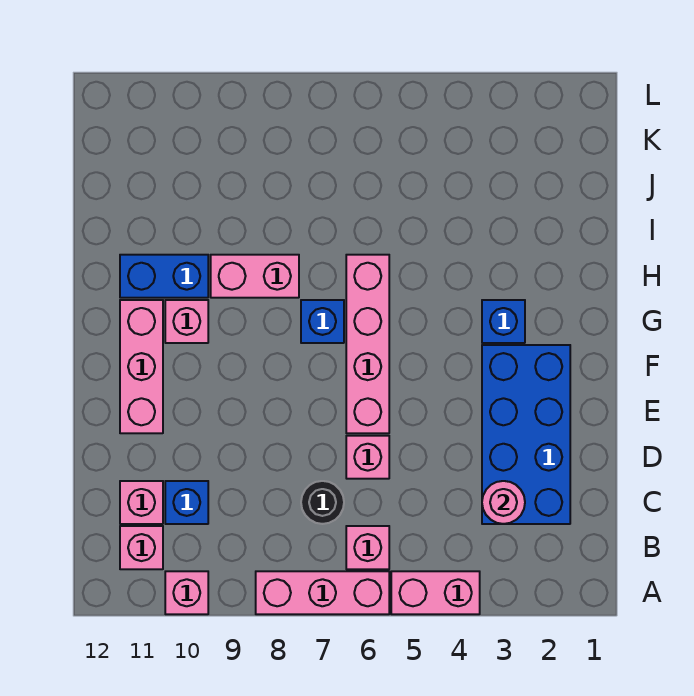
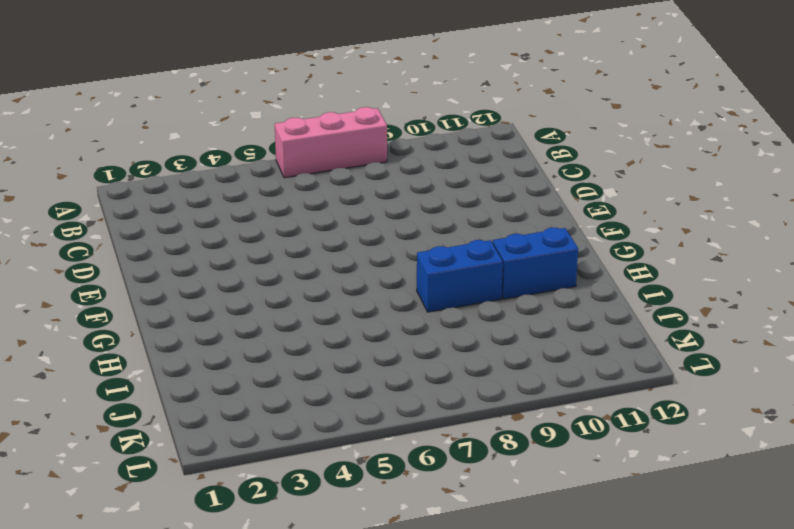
blue 1x2 brick [417,240,503,312] -> pink 1x2 brick [211,255,299,298]
none -> pink 1x2 brick [391,571,480,614]
none -> pink 1x1 brick [165,571,208,614]
none -> pink 1x1 brick [346,526,389,569]

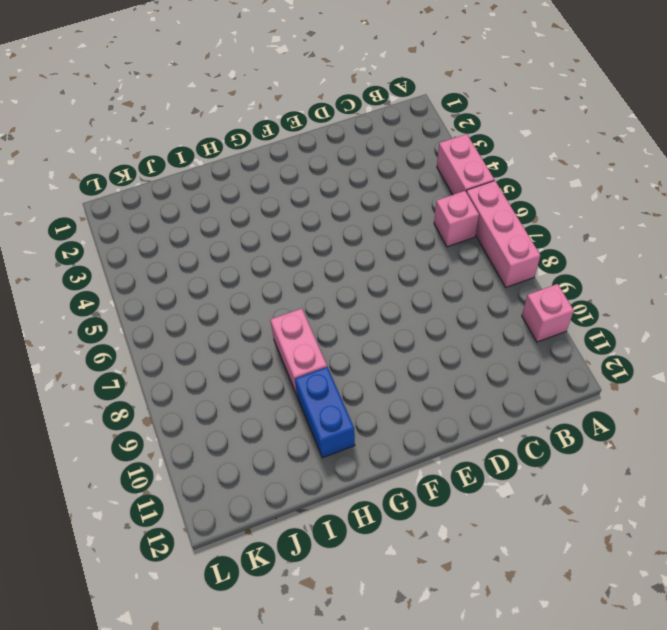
none -> pink 1x1 brick [120,526,163,569]
none -> blue 2x4 brick [482,345,570,524]
none -> black 1x1 round brick [301,481,344,524]

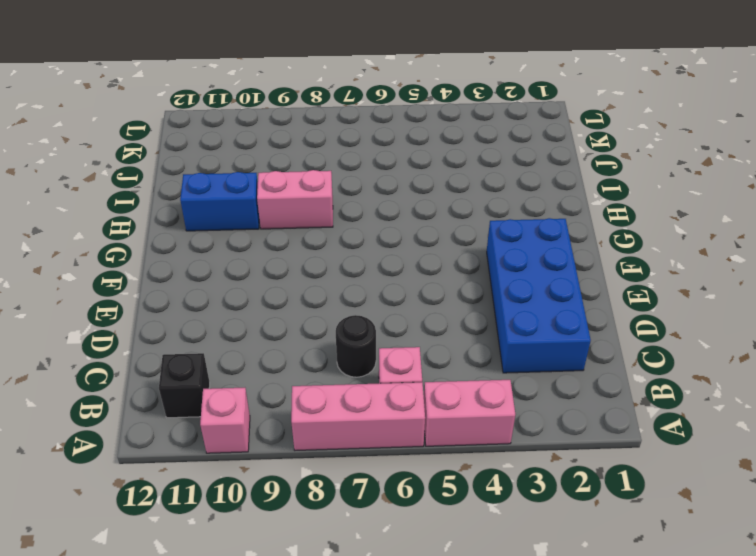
black 1x1 brick [159,353,210,418] -> pink 1x1 brick [120,526,163,569]
none -> blue 1x1 brick [165,481,208,524]
none -> pink 1x1 brick [120,481,163,524]
none -> pink 1x1 brick [346,436,389,479]

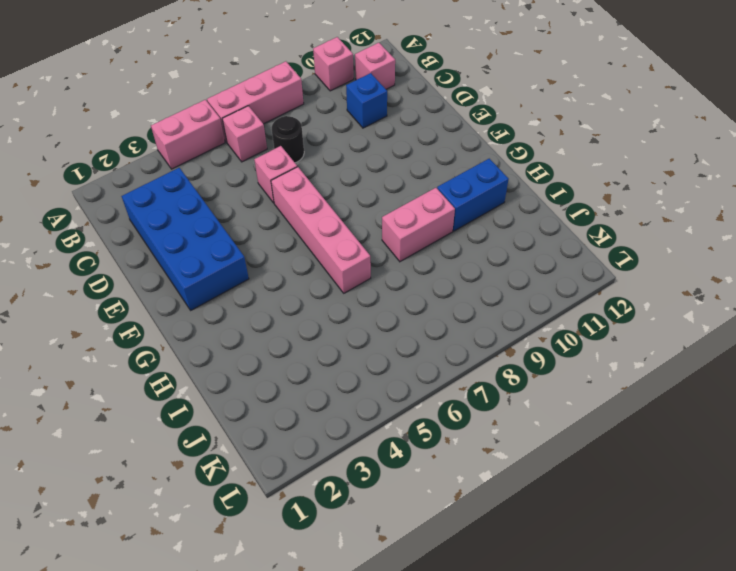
none -> pink 1x1 brick [120,481,163,524]
none -> pink 1x3 brick [120,300,163,433]
none -> blue 1x1 brick [482,300,525,343]

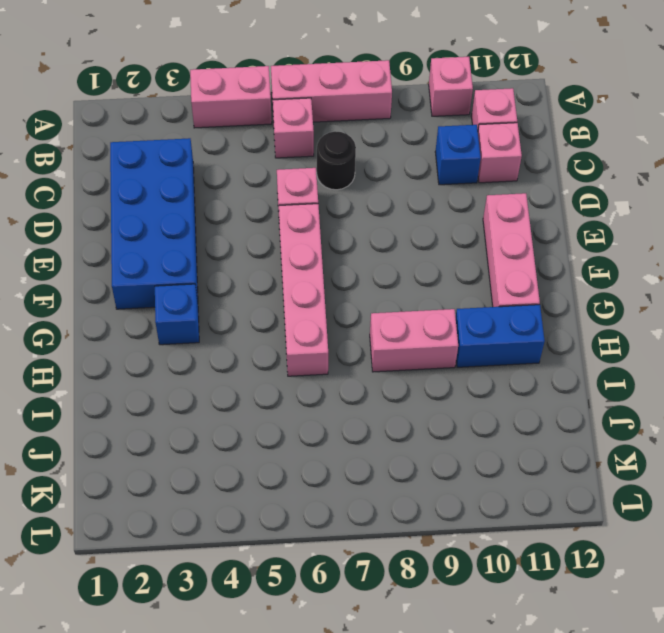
none -> blue 1x1 brick [301,300,344,343]
none -> pink 1x1 brick [165,300,208,343]
none -> pink 1x1 round brick [482,481,525,524]

